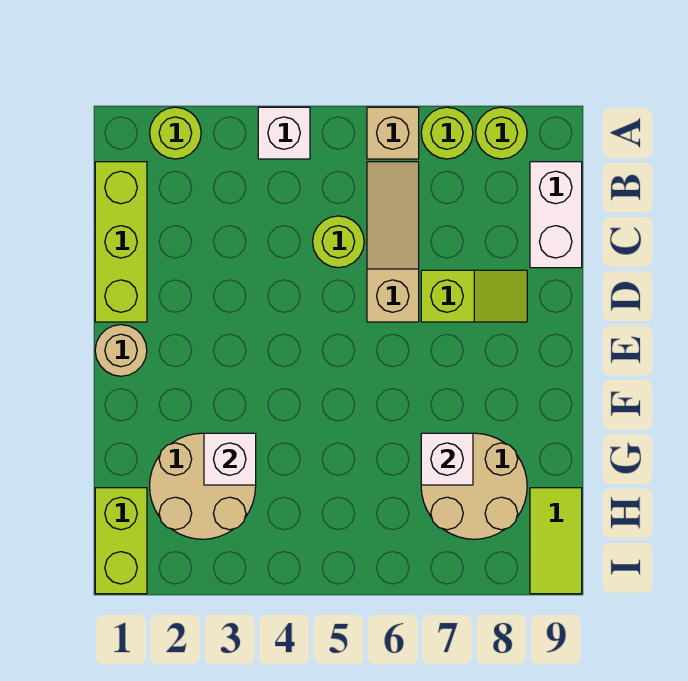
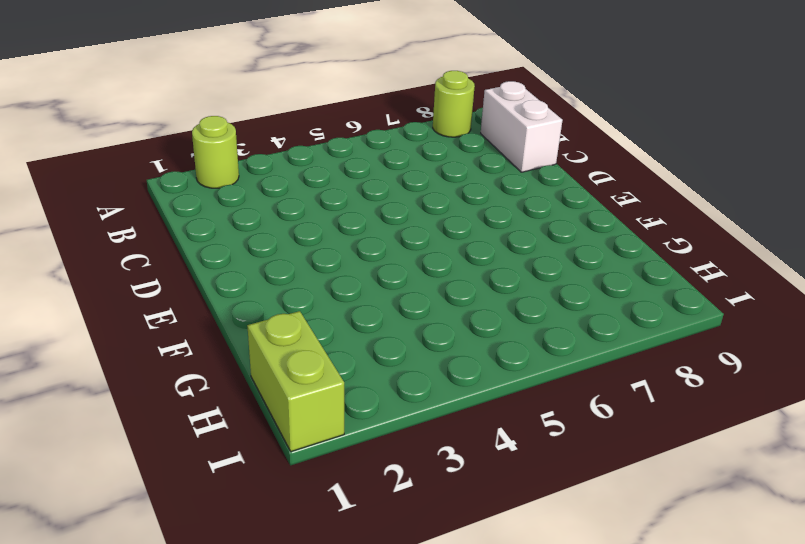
none -> white 1x1 brick [258,107,310,159]
none -> tan 1x1 brick [367,107,419,159]
none -> lime 1x1 round brick [421,107,473,159]

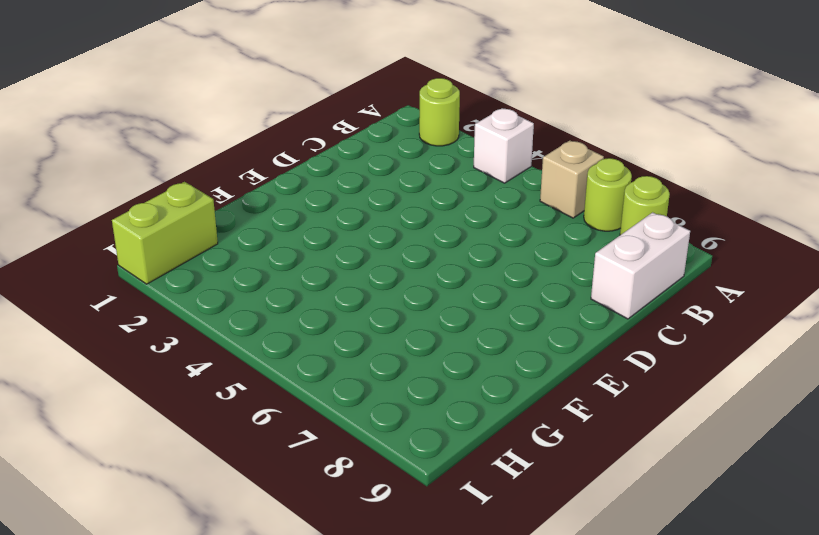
none -> lime 1x3 brick [95,162,147,322]
none -> tan 1x3 slope [367,162,419,322]
none -> lime 1x1 round brick [313,216,364,268]

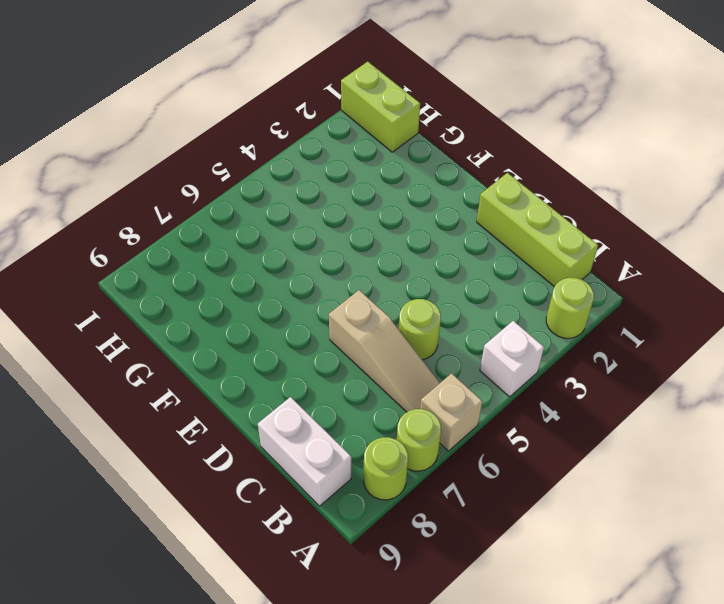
none -> lime 1x2 slope [421,270,527,322]
none -> tan 1x1 round brick [95,325,147,376]
none -> tan 2x2 round brick [150,433,256,539]

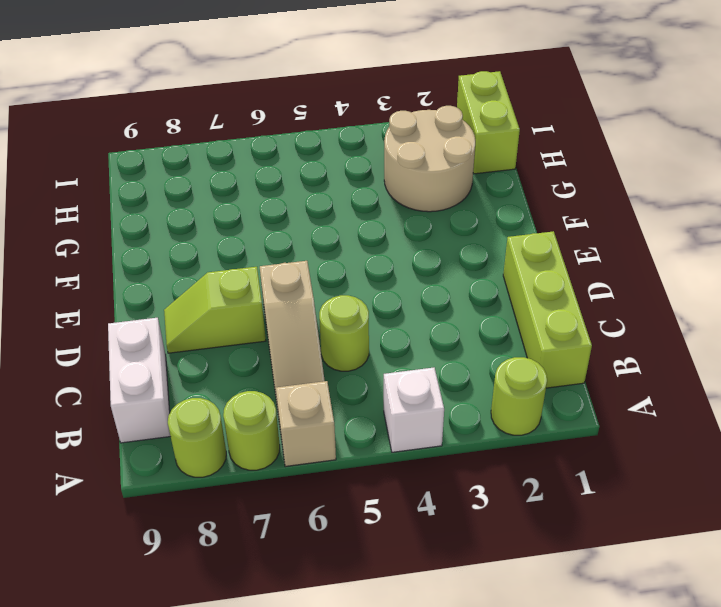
none -> tan 1x1 round brick [95,325,147,376]
none -> tan 2x2 round brick [421,433,527,539]
none -> lime 1x2 tile [530,488,582,594]

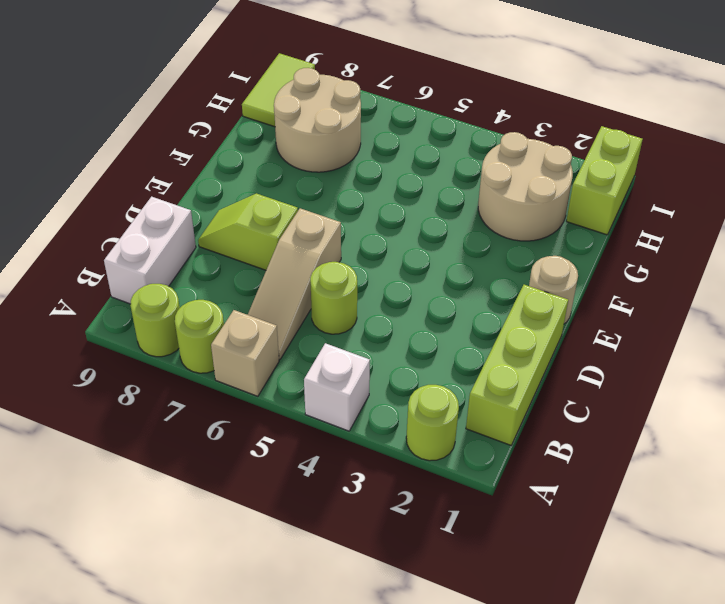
none -> white 1x1 brick [204,433,256,485]
none -> white 1x1 brick [421,433,473,485]

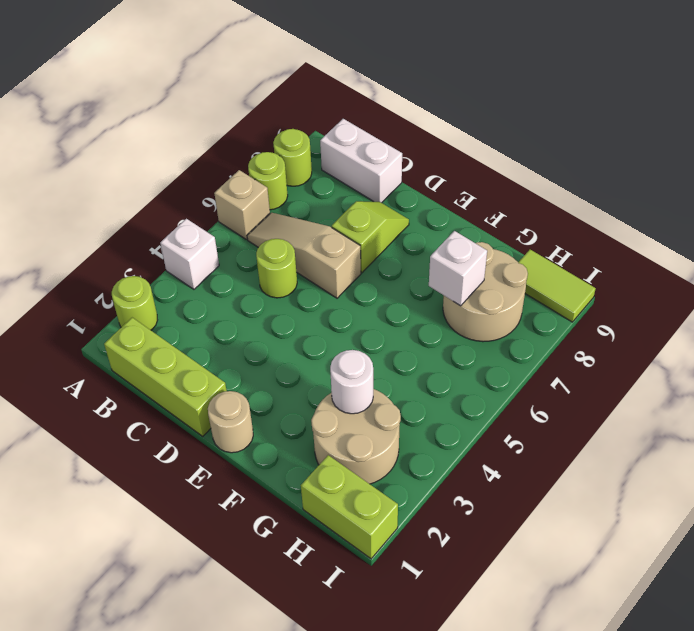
white 1x1 round brick [330,350,373,414] -> white 1x1 brick [204,433,256,485]

